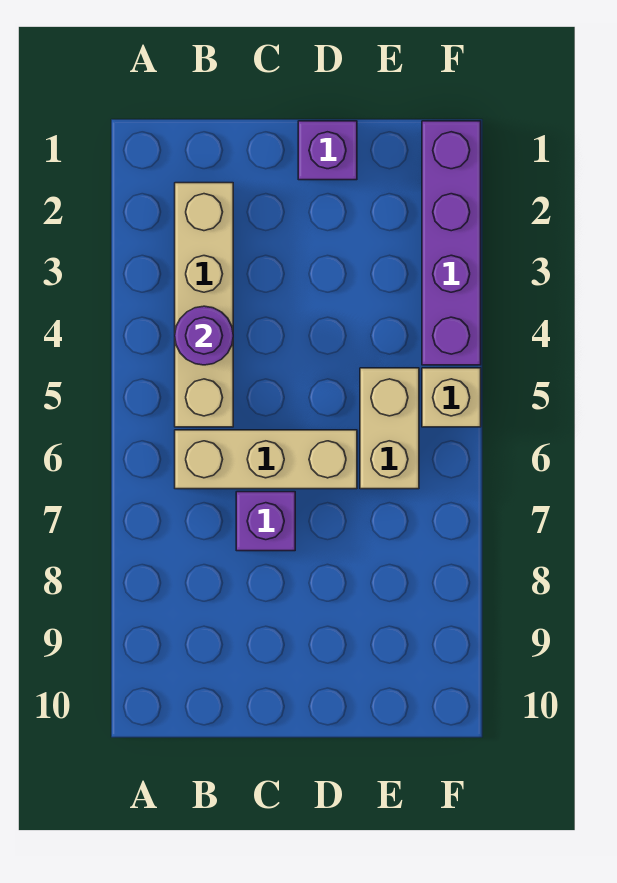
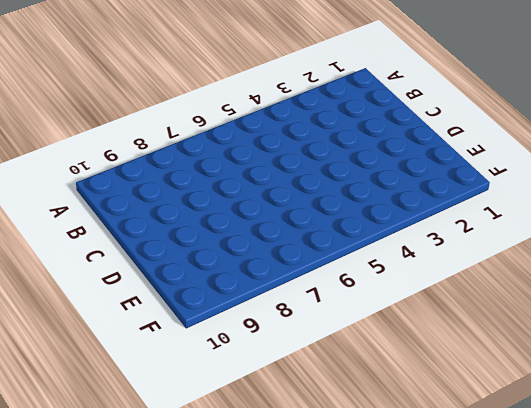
none -> tan 1x4 brick [175,183,233,427]
none -> tan 1x3 brick [175,430,357,489]

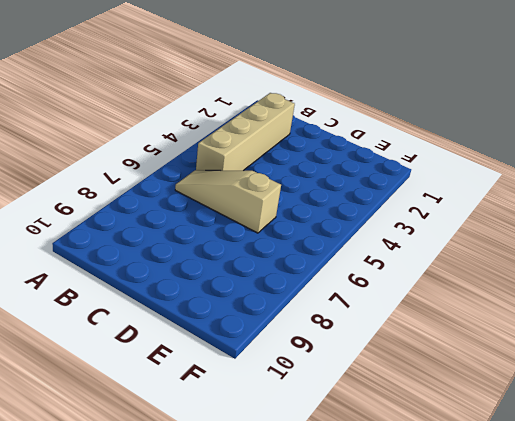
tan 1x3 slope [175,170,281,233] -> tan 1x3 brick [175,430,357,489]
none -> purple 1x1 brick [236,492,295,551]
none -> purple 1x1 brick [298,121,357,180]

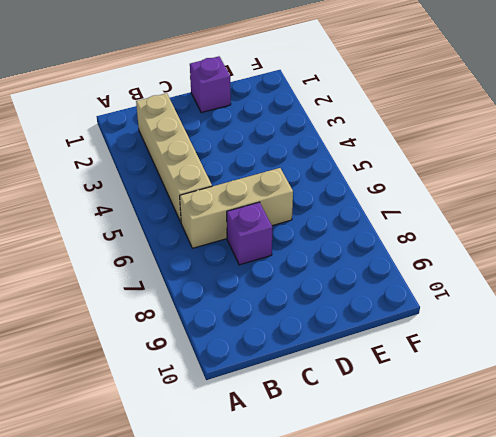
none -> tan 1x2 brick [360,368,419,489]
none -> purple 1x4 brick [422,121,481,365]

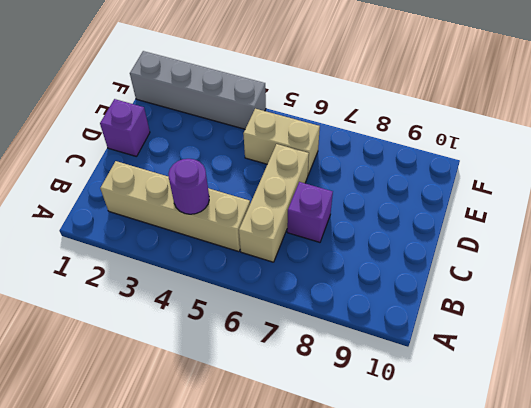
grey 1x4 brick [130,51,266,129] -> purple 1x4 brick [422,121,481,365]
none -> tan 1x1 brick [422,368,481,427]

